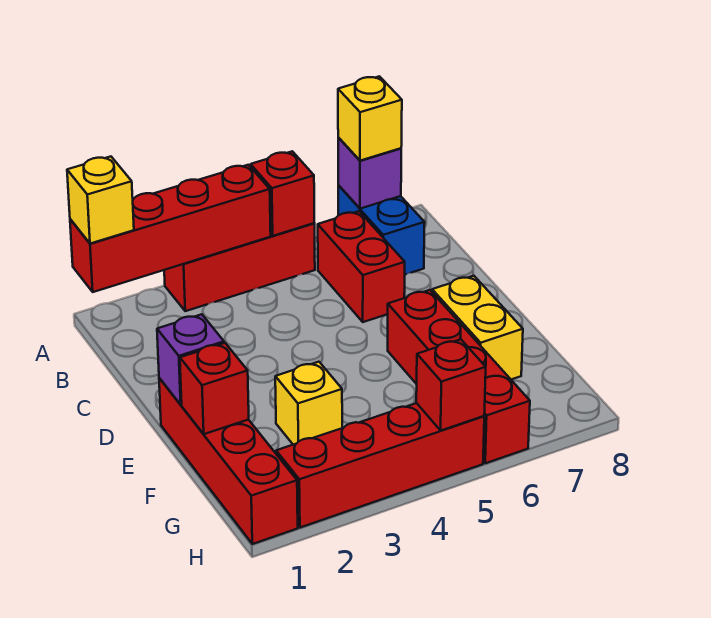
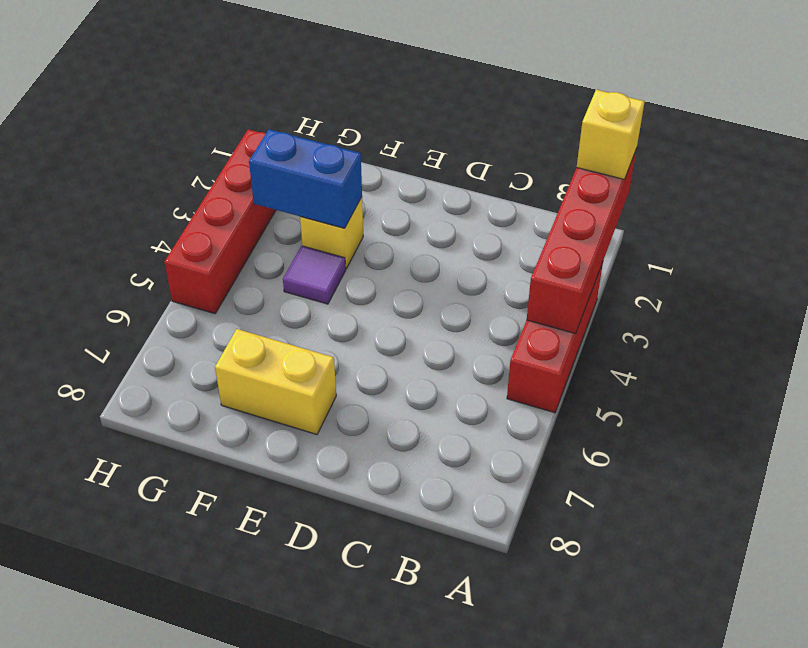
blue 1x2 brick [249,129,362,228] -> blue 1x2 brick moved to [338,185,425,275]
purple 1x1 tile [283,246,346,304] -> none
none -> red 1x2 brick [318,211,405,322]
none -> red 1x4 brick [159,378,298,544]
none -> red 1x4 brick [388,290,530,463]

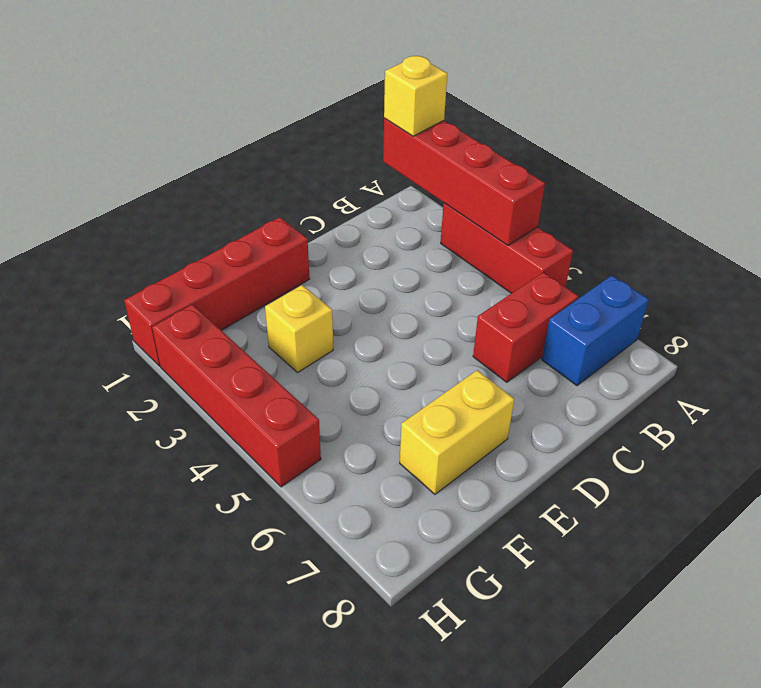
none -> red 1x4 brick [388,290,530,463]
none -> red 1x1 brick [251,151,314,236]
none -> purple 1x1 brick [338,138,401,209]

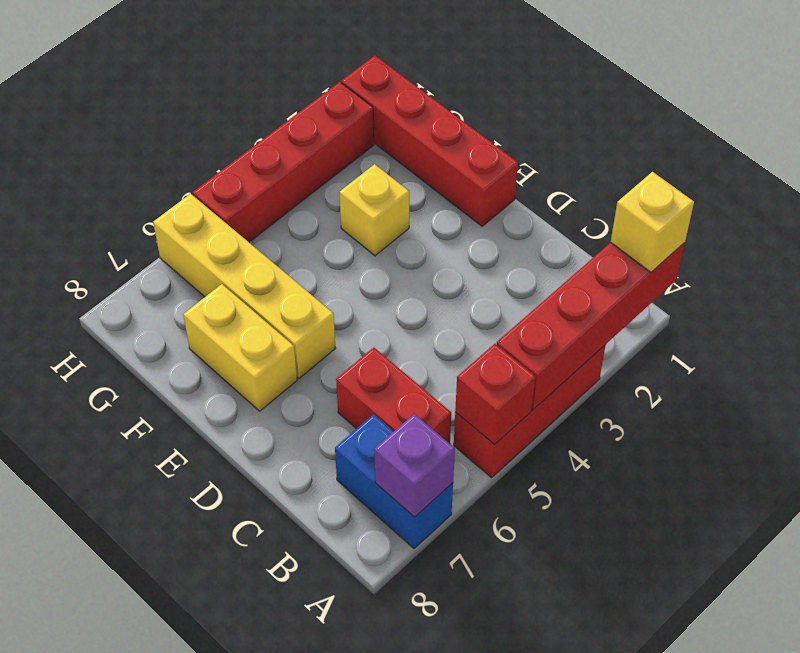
yellow 1x4 brick [153,194,336,378] -> red 1x4 brick [388,290,530,463]
none -> purple 1x1 brick [157,314,224,405]
none -> red 1x1 brick [180,343,249,434]
none -> red 1x1 brick [416,339,486,430]

